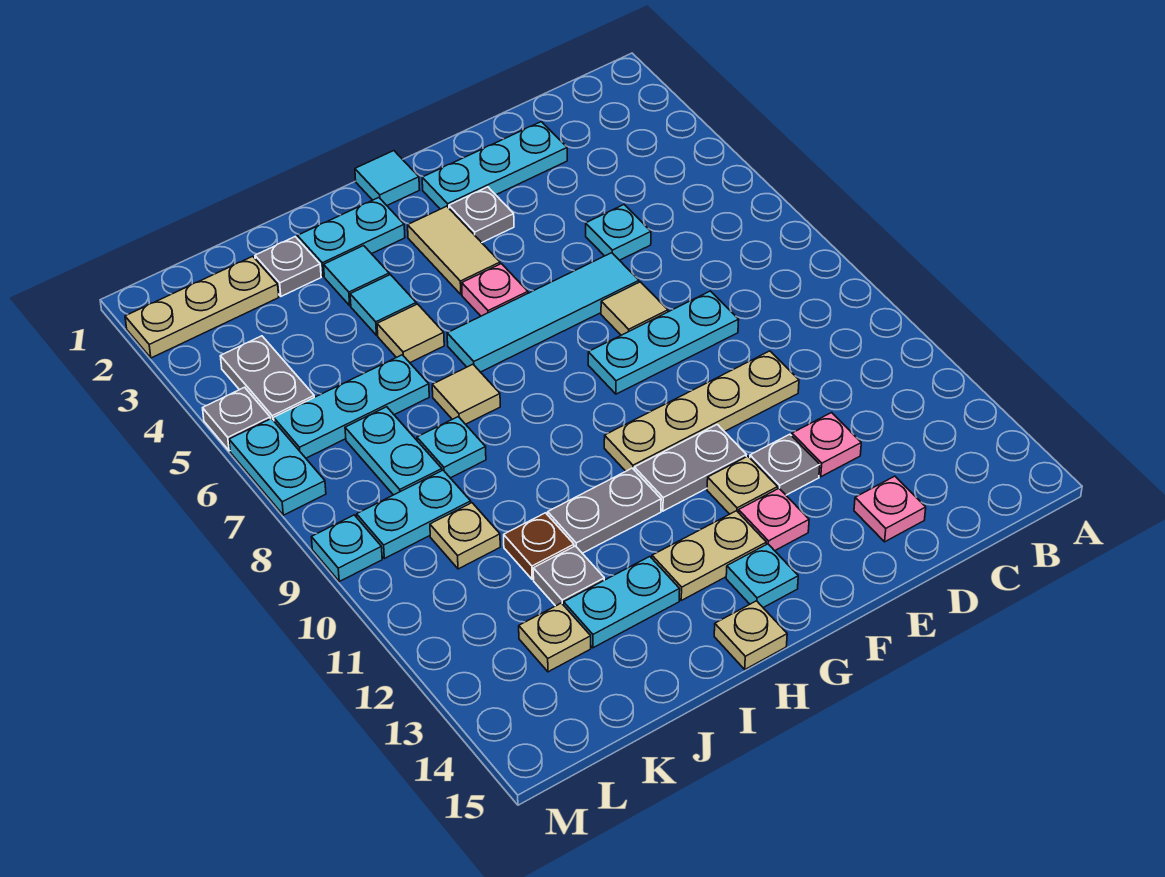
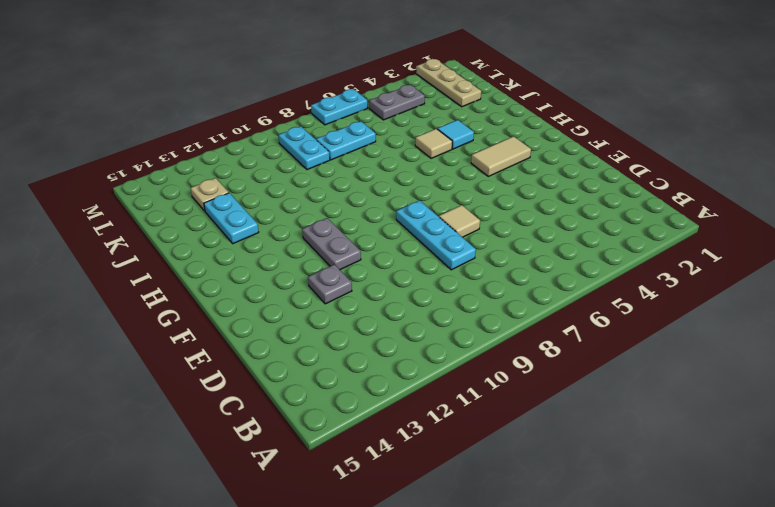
none -> cyan 1x3 plate [422,122,567,209]
none -> cyan 1x1 plate [586,205,651,260]
none -> tan 1x4 plate [604,351,799,471]
none -> pink 1x1 plate [792,413,861,477]

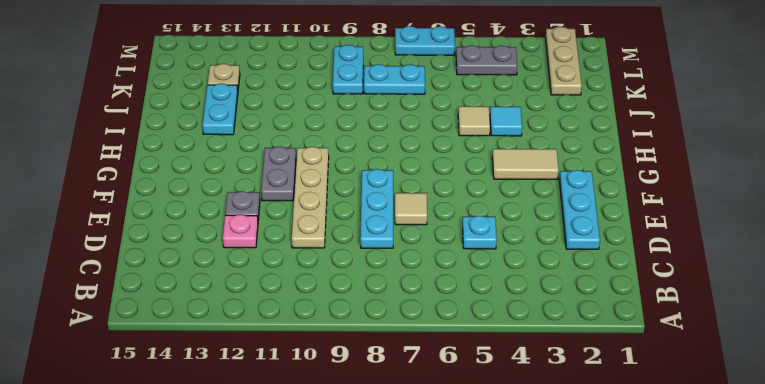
none -> pink 1x1 plate [854,476,926,542]
none -> cyan 1x4 tile [447,253,639,372]
none -> grey 1x1 plate [449,187,514,243]
none -> tan 1x1 plate [707,456,778,514]

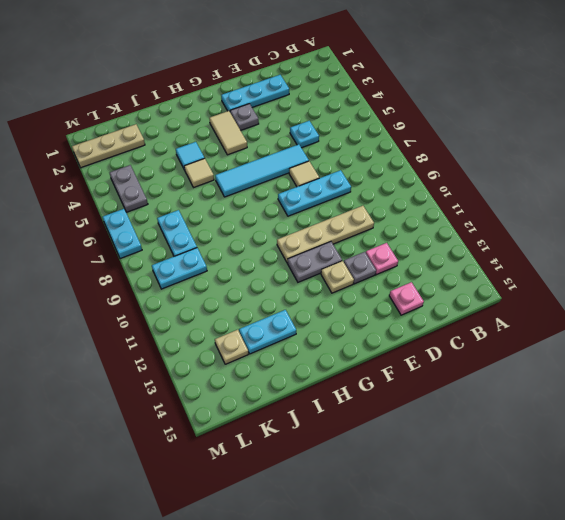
none -> pink 1x1 plate [738,489,809,551]
none -> cyan 1x1 tile [355,151,420,205]
none -> pink 1x1 plate [462,264,528,316]
none -> tan 1x2 plate [652,511,766,600]

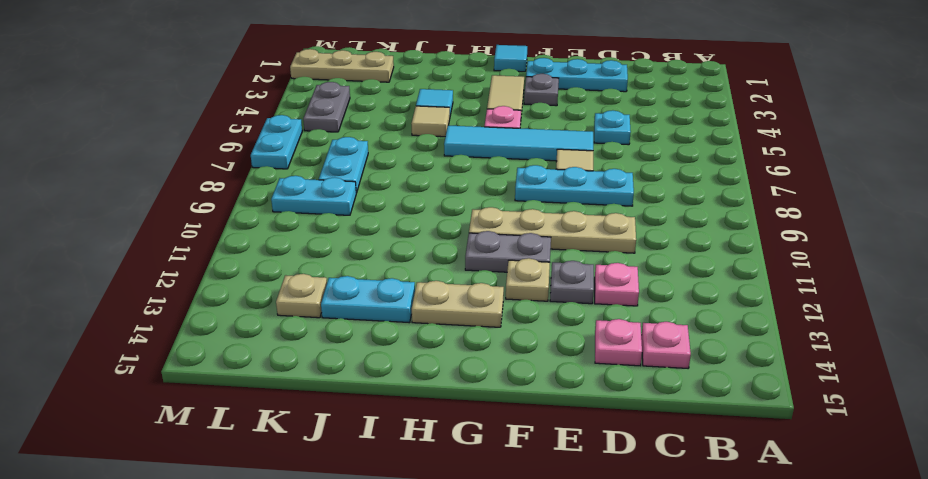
pink 1x1 plate [641,322,691,368] -> pink 1x1 plate moved to [738,489,809,551]
none -> cyan 1x1 plate [726,544,798,608]
none -> cyan 1x2 plate [297,198,405,276]
none -> grey 1x2 plate [548,468,661,553]
none -> tan 1x1 plate [714,601,787,669]

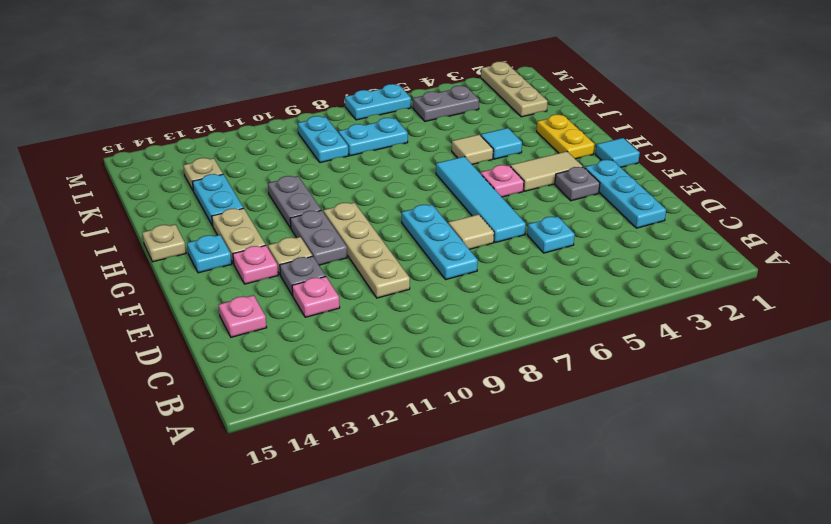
yellow 1x2 plate [537,115,595,159] -> cyan 1x2 plate [297,198,405,276]
none -> cyan 1x1 tile [324,246,389,306]
none -> tan 1x1 tile [432,364,500,424]
none -> grey 1x1 plate [255,237,321,296]
none -> cyan 1x3 plate [274,355,429,458]

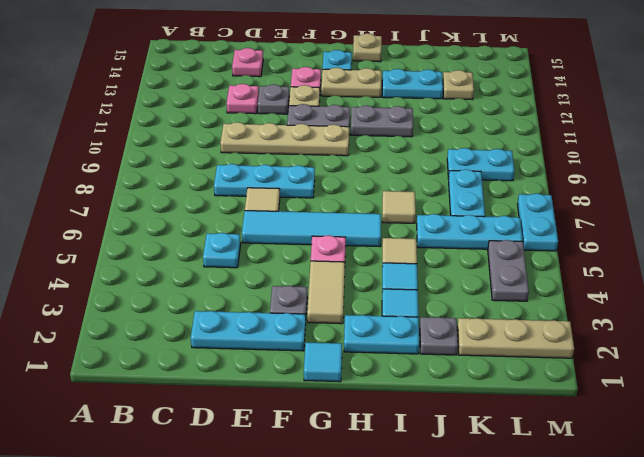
none -> cyan 1x1 plate [417,417,486,478]
none -> brown 1x1 plate [504,513,574,579]
none -> grey 1x1 plate [533,546,604,606]
none -> tan 1x1 plate [430,503,500,569]

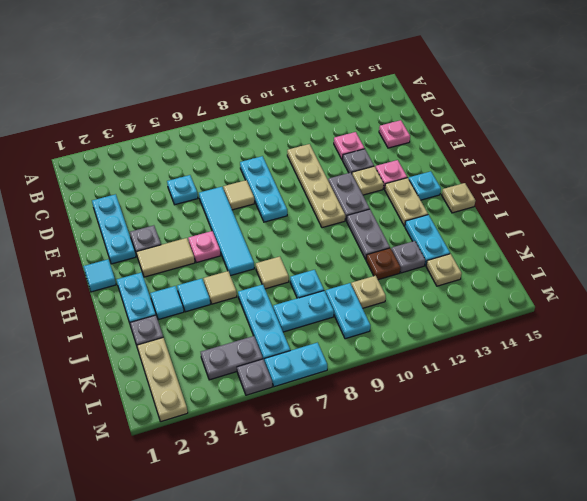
none -> cyan 1x1 plate [311,515,382,581]

